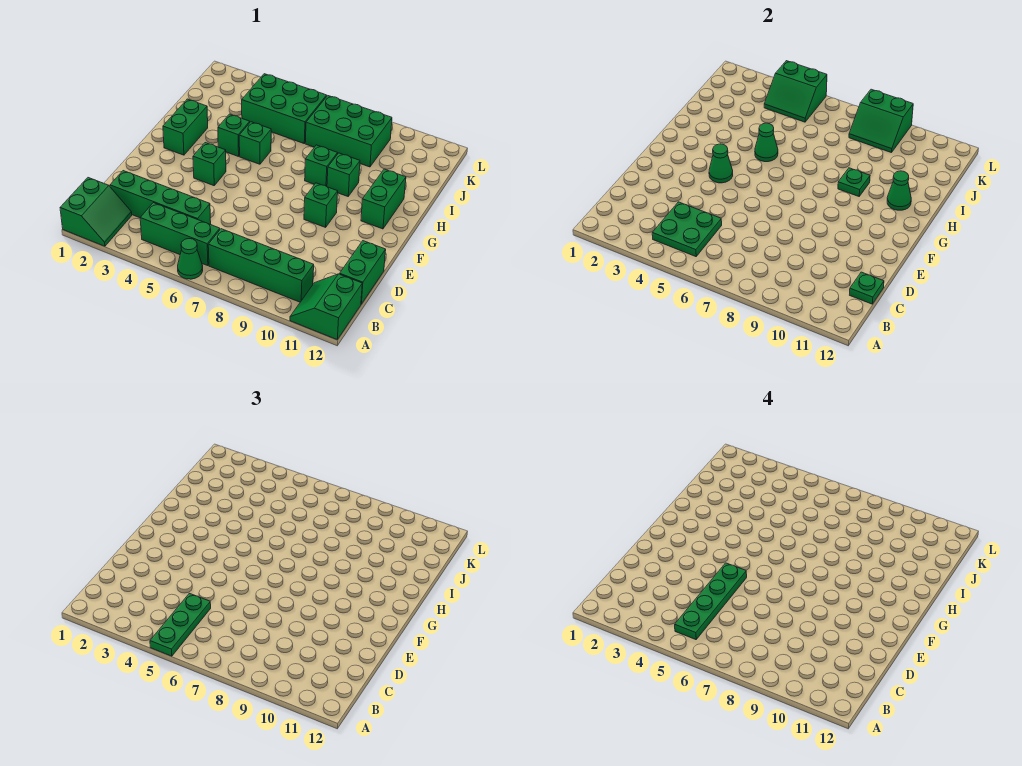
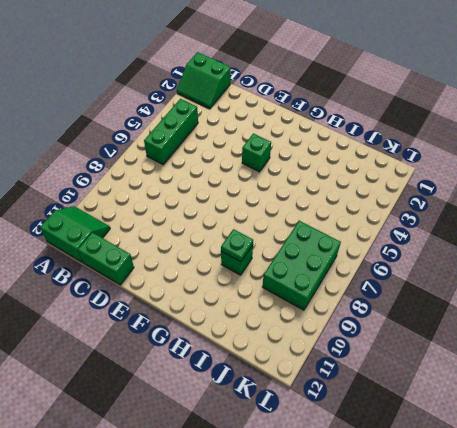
none -> green 1x1 cone [178,239,203,279]
none -> green 1x4 brick [208,229,314,302]
none -> green 1x4 brick [110,171,211,224]

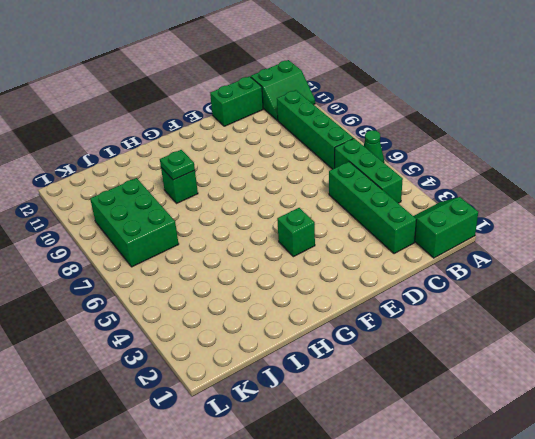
none -> green 1x1 brick [304,183,338,227]
none -> green 1x2 brick [163,99,208,155]
none -> green 1x2 brick [361,169,406,229]

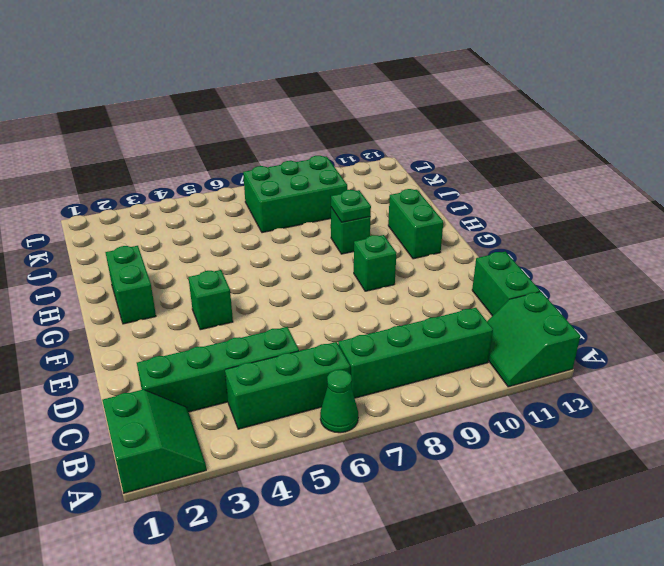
none -> green 1x1 brick [218,114,250,157]
none -> green 1x1 brick [239,122,271,164]
none -> green 1x1 brick [305,145,337,187]

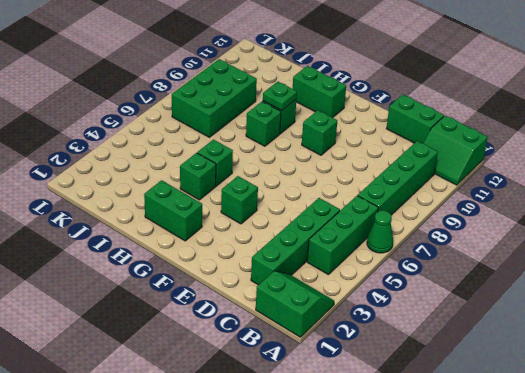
none -> green 2x3 brick [242,74,327,143]
none -> green 2x2 plate [652,202,722,257]
none -> green 1x1 plate [850,272,884,304]

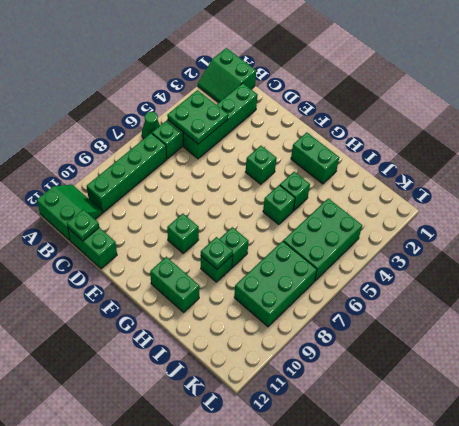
none -> green 1x1 cone [709,144,733,183]
none -> green 1x1 cone [755,123,778,162]
none -> green 1x1 cone [887,171,911,210]

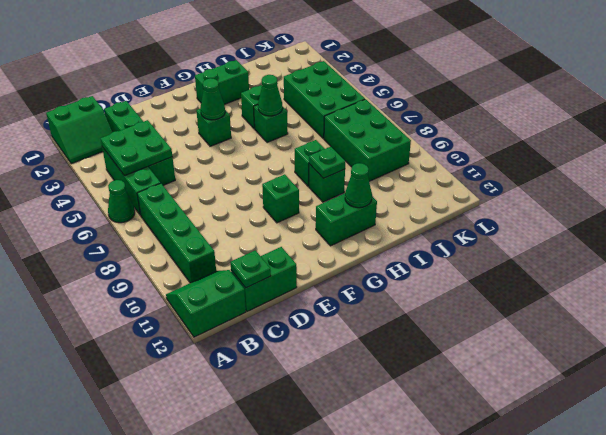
none -> green 2x2 slope [764,61,827,122]
none -> green 2x2 slope [849,89,913,153]
none -> green 1x3 plate [150,593,211,656]

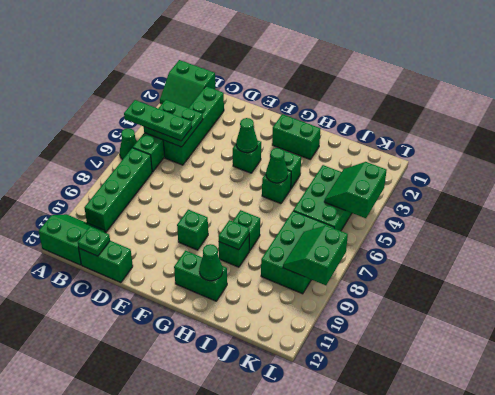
none -> green 1x4 plate [675,563,747,640]

